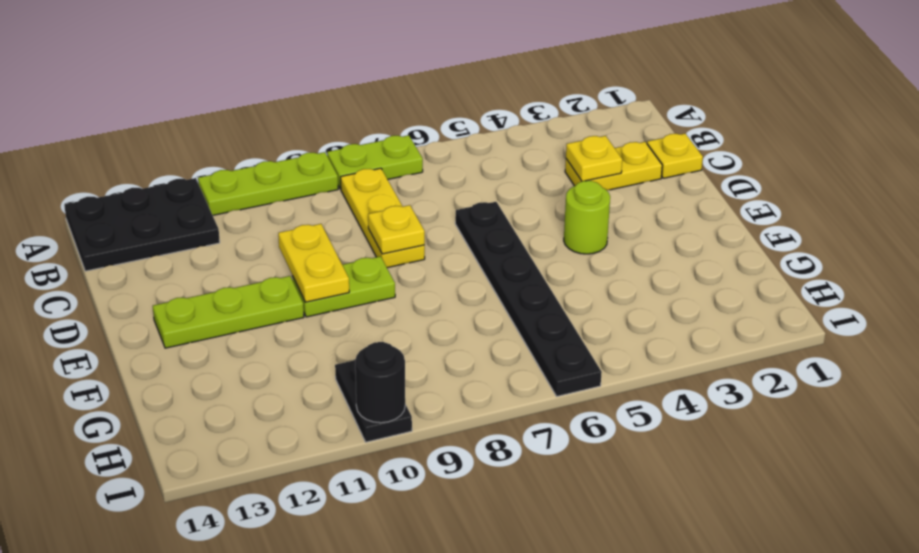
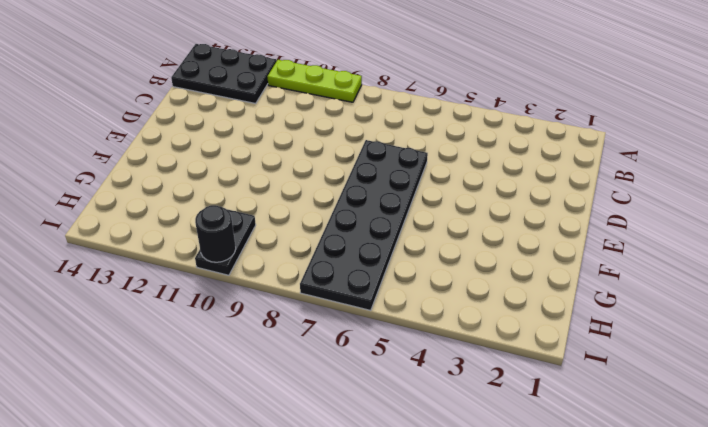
black 2x6 plate [300,140,428,310] -> black 1x6 plate [455,202,602,396]
none -> lime 1x2 plate [327,135,423,189]
none -> yellow 1x3 plate [341,168,425,268]
none -> yellow 1x1 plate [647,134,703,178]

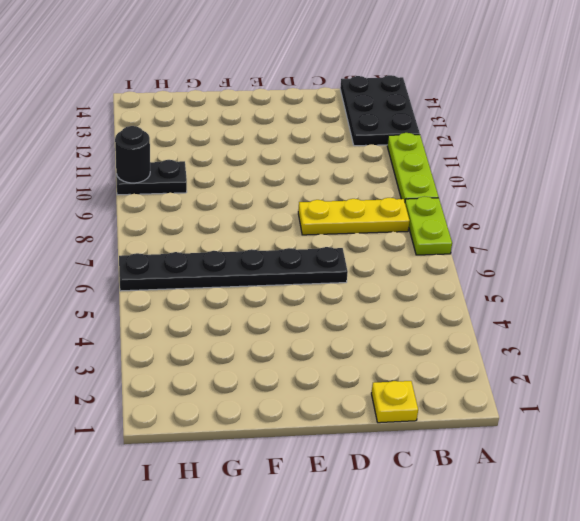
none -> yellow 1x2 plate [565,142,662,190]
none -> lime 1x1 round brick [564,181,610,254]
none -> lime 1x2 plate [292,256,395,317]

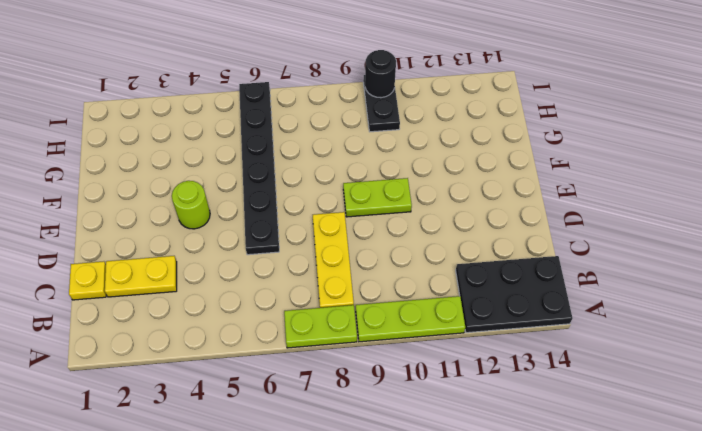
none -> lime 1x3 plate [153,276,304,348]
none -> yellow 1x1 plate [566,136,622,181]
none -> yellow 1x1 plate [368,205,425,254]

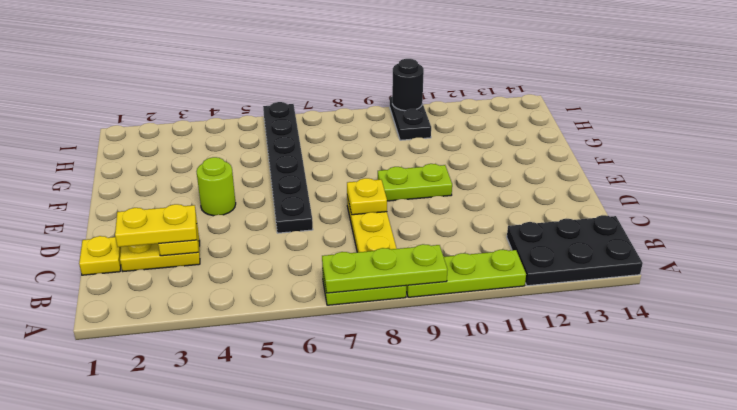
lime 1x3 plate [322,244,448,293] -> lime 1x3 plate moved to [153,276,304,348]
yellow 1x2 plate [115,204,197,247] -> yellow 1x2 plate turned to [278,224,349,302]

